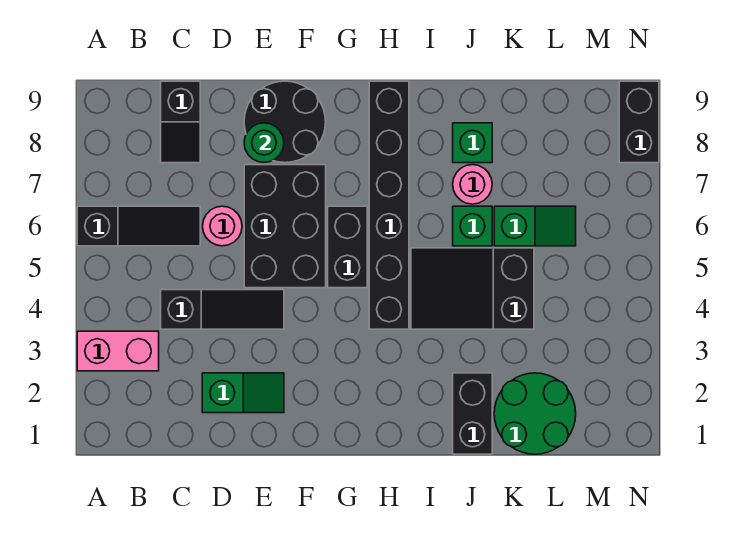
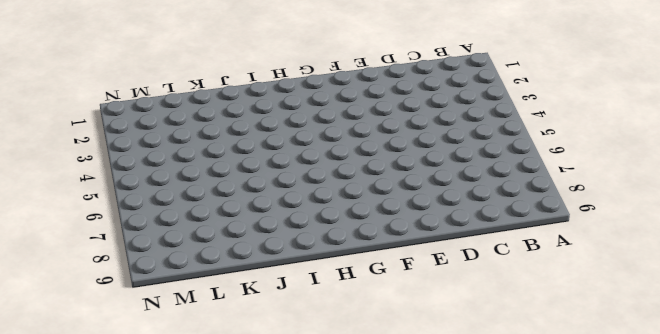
none -> pink 1x2 brick [77,331,159,371]
none -> black 1x3 slope [77,206,200,246]
none -> black 1x3 slope [161,290,284,329]

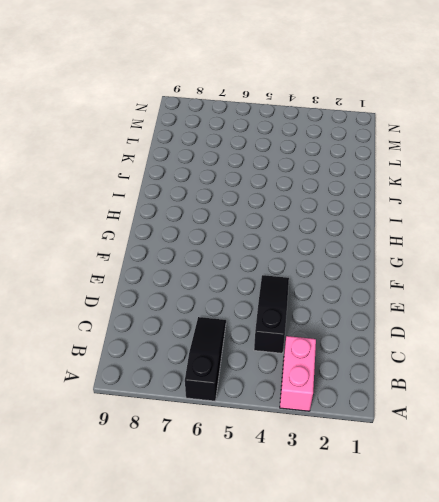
none -> black 1x2 slope [161,81,200,163]
none -> green 1x2 slope [202,373,284,413]
none -> pink 1x1 round brick [203,206,242,246]

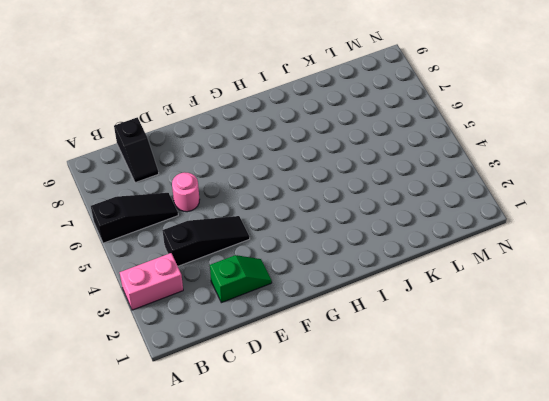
none -> black 2x3 brick [244,165,326,288]
none -> black 2x2 round brick [244,81,326,163]
none -> black 1x2 brick [328,206,367,288]

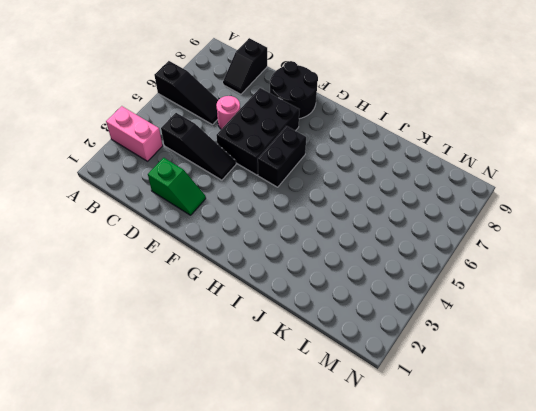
none -> black 1x6 brick [369,81,409,329]
none -> black 2x3 slope [411,248,534,329]
none -> black 1x2 brick [453,373,492,454]

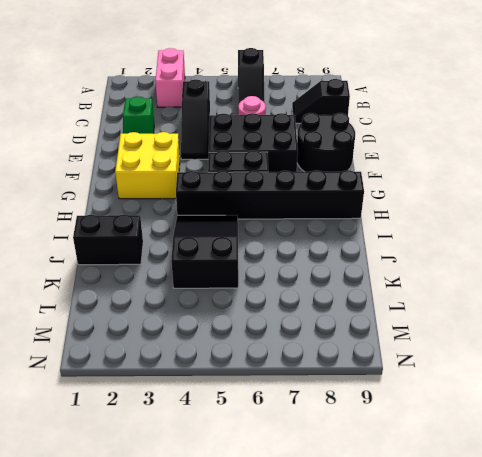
yellow 2x2 brick [115,132,180,199] -> none
none -> green 1x1 brick [453,206,492,246]
none -> pink 1x1 round brick [453,165,492,204]
none -> green 1x1 brick [453,123,492,163]

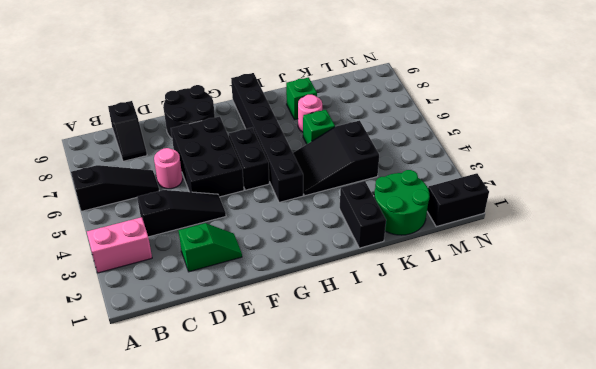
black 1x2 brick [427,173,489,227] -> black 1x2 brick turned to [619,81,659,163]
none -> green 1x2 slope [494,206,576,246]
none -> green 1x1 round brick [244,123,284,162]

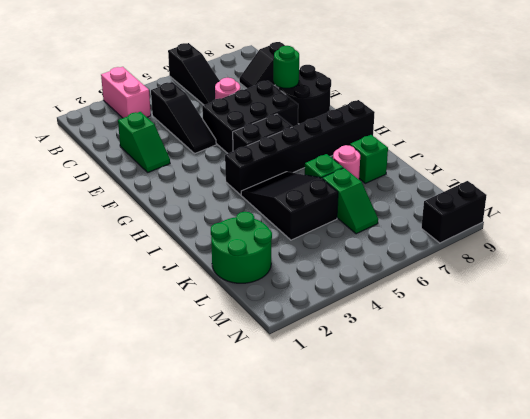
none -> black 1x2 brick [453,373,492,454]

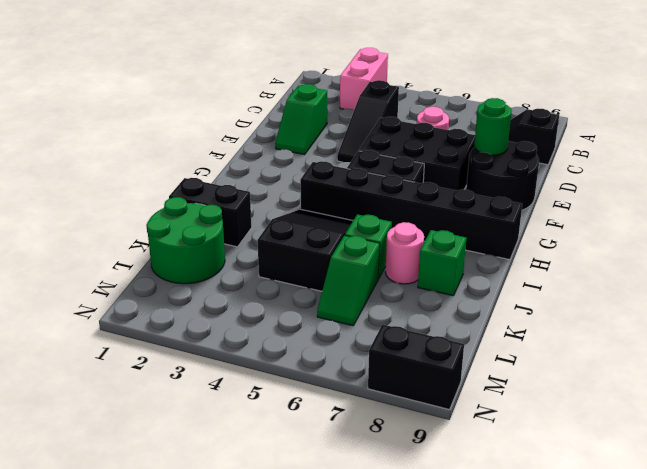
none -> black 1x3 slope [77,206,200,246]

